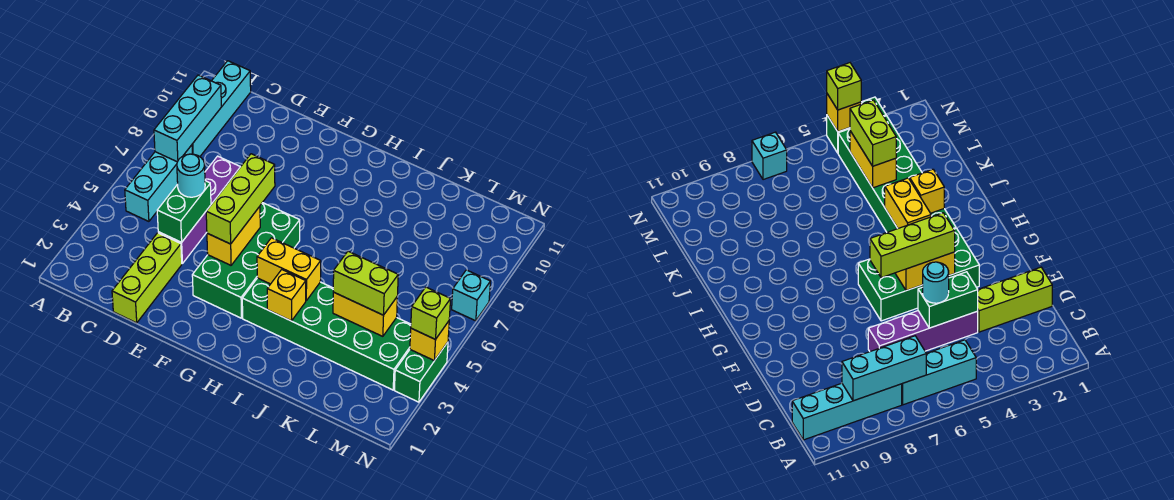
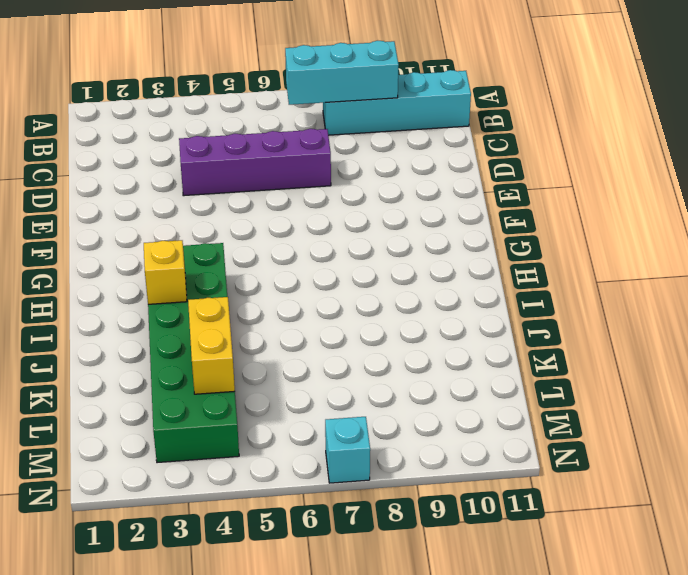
none -> cyan 1x3 brick [125,145,192,221]
none -> lime 1x3 brick [112,233,182,323]
none -> green 2x4 brick [192,203,300,318]

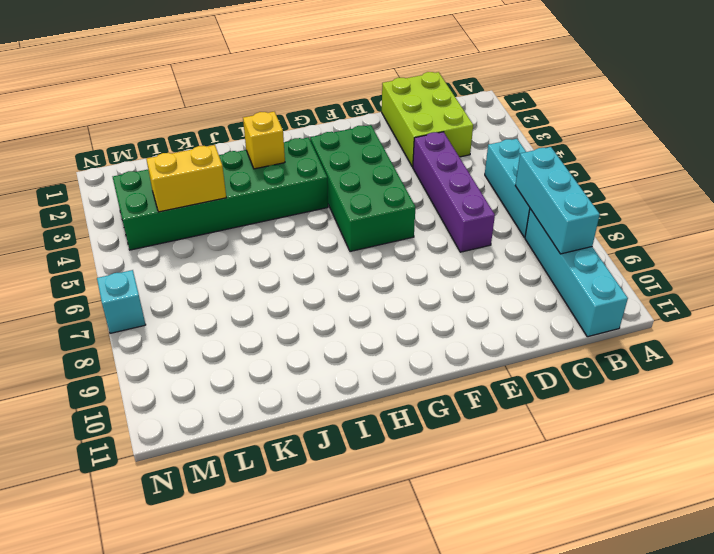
lime 2x3 brick [382,72,473,167] -> lime 1x3 brick [112,233,182,323]
none -> green 1x2 brick [394,342,448,402]
none -> green 1x2 brick [157,181,211,242]
none -> yellow 1x2 brick [207,207,260,265]

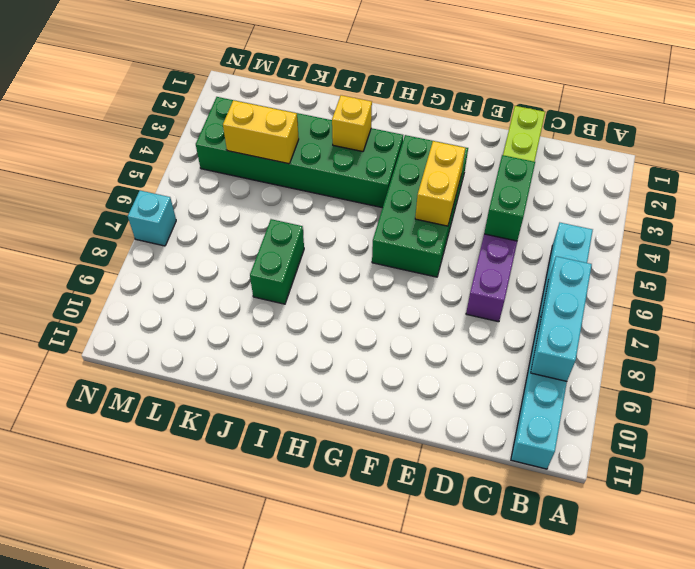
green 1x2 brick [250,219,304,304] -> green 1x2 brick moved to [394,342,448,402]
none -> yellow 1x2 brick [257,238,321,300]
none -> yellow 1x1 brick [410,321,449,361]
none -> cyan 1x1 round brick [177,154,205,197]

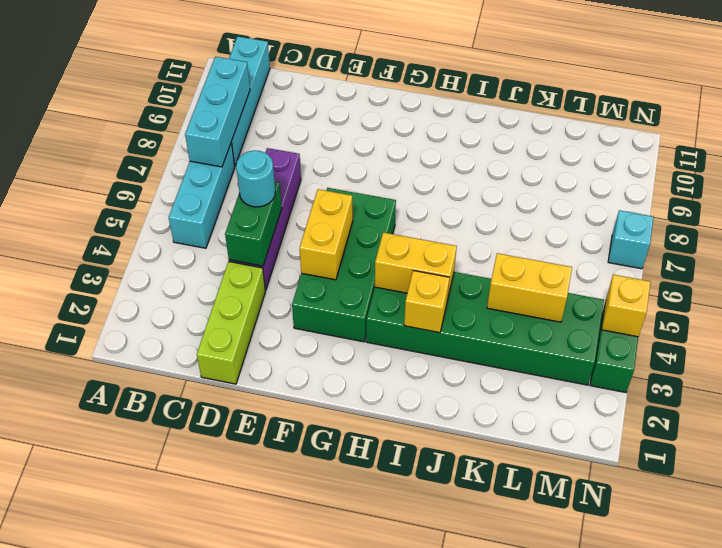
none -> lime 1x3 brick [206,154,275,244]
none -> lime 1x2 brick [333,251,398,315]
none -> lime 1x1 brick [411,287,451,339]

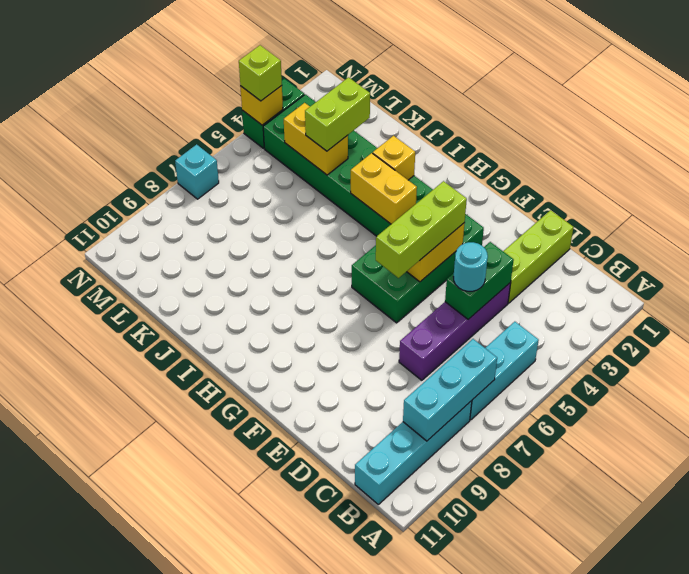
lime 1x2 brick [305,77,370,151] -> lime 1x2 brick turned to [333,251,398,315]

